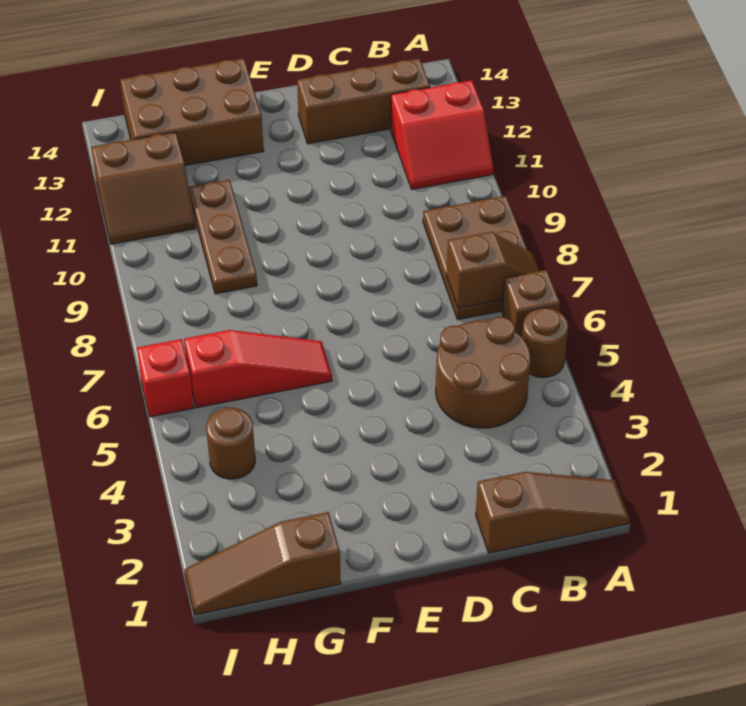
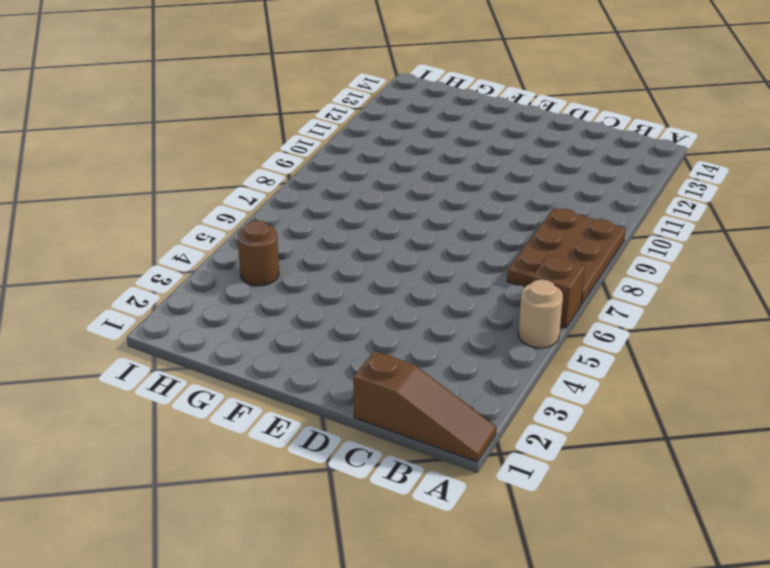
tan 1x1 round brick [518,280,563,348] -> brown 1x1 round brick [522,308,568,378]
none -> red 2x2 slope [391,80,493,189]
none -> brown 2x2 round brick [436,317,531,428]
none -> brown 1x3 brick [297,58,430,144]

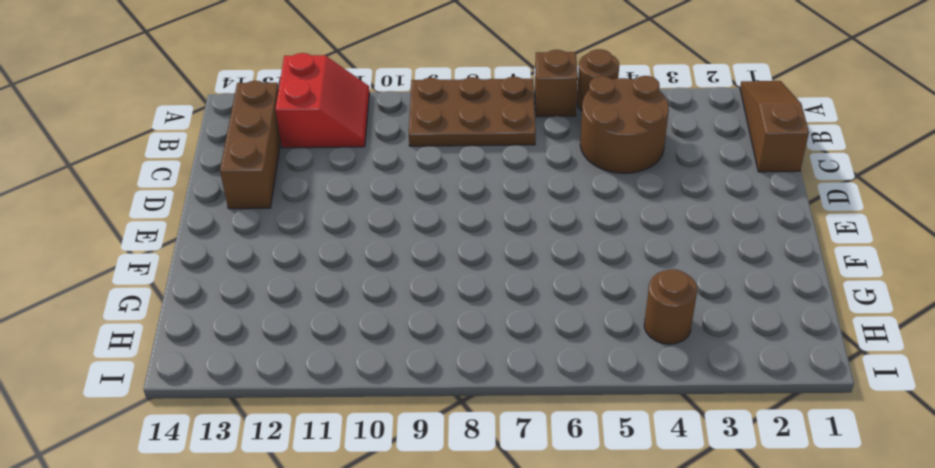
none -> red 1x3 slope [184,330,332,408]
none -> brown 2x3 brick [120,58,264,165]
none -> brown 1x3 slope [185,512,341,615]

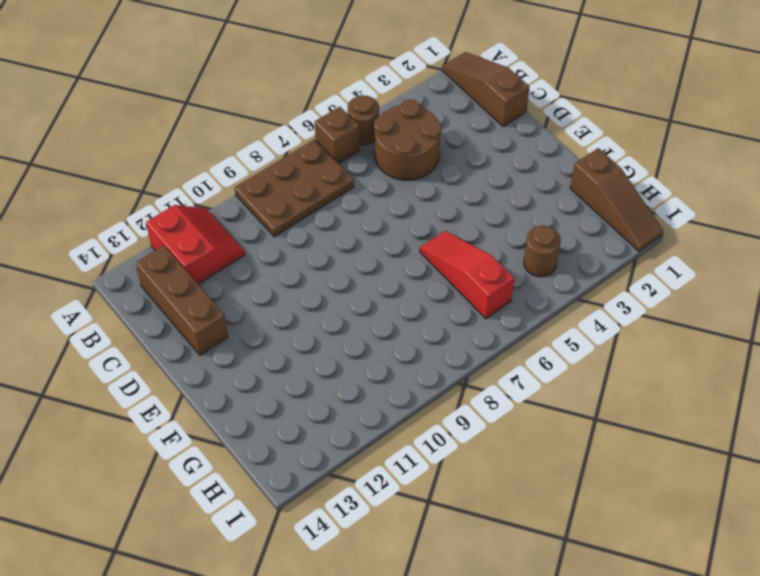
none -> brown 2x3 brick [120,58,264,165]
none -> brown 1x3 plate [189,180,257,294]
none -> brown 2x2 slope [91,132,196,244]

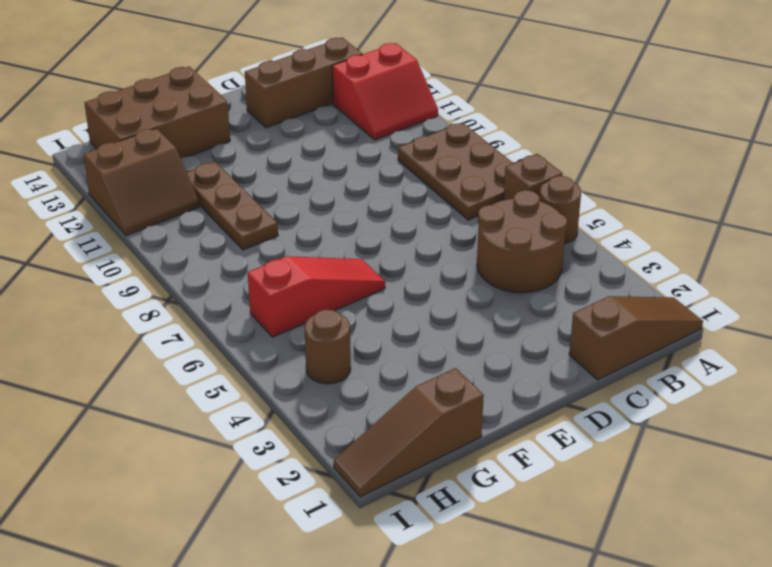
none -> red 1x1 brick [137,339,194,417]
none -> brown 1x2 slope [447,232,539,308]

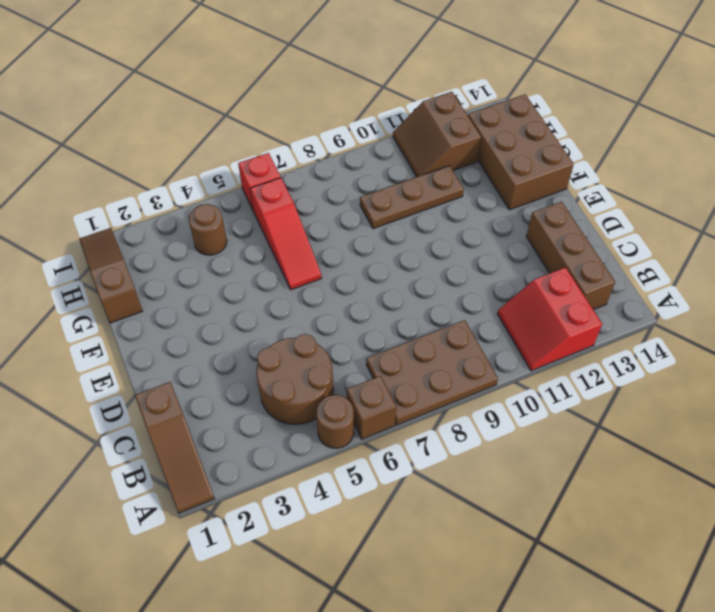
none -> brown 1x2 slope [447,232,539,308]

